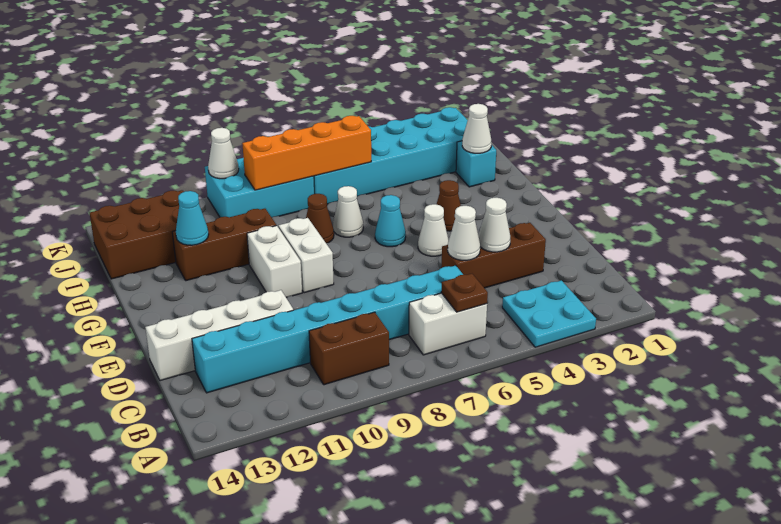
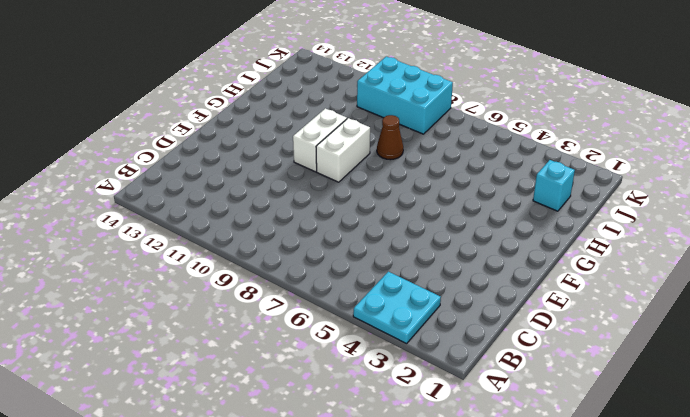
none -> white 1x2 brick [409,293,487,355]
none -> brown 1x2 brick [309,312,389,385]
none -> cyan 1x8 brick [192,265,463,393]

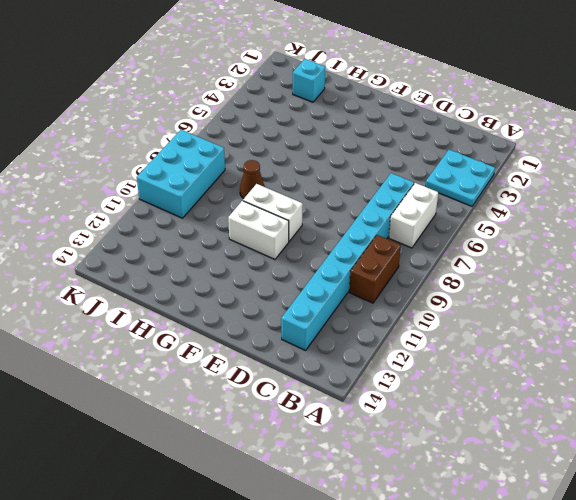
none -> brown 1x3 brick [441,223,546,288]
none -> white 1x4 brick [145,290,293,381]
none -> white 1x1 cone [418,204,449,256]

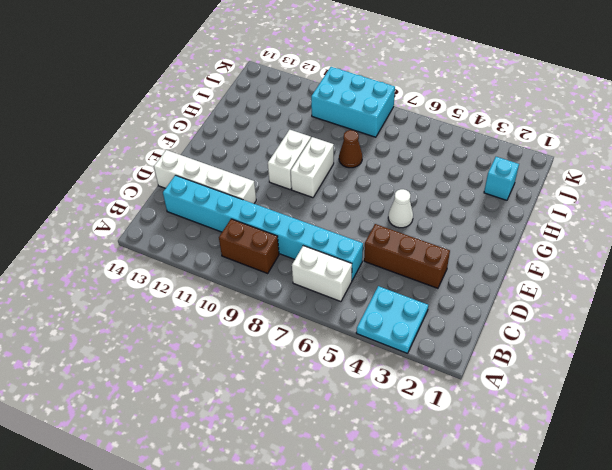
none -> brown 1x1 cone [436,180,461,231]
none -> cyan 1x1 cone [375,195,406,247]
none -> white 1x1 cone [333,186,363,237]

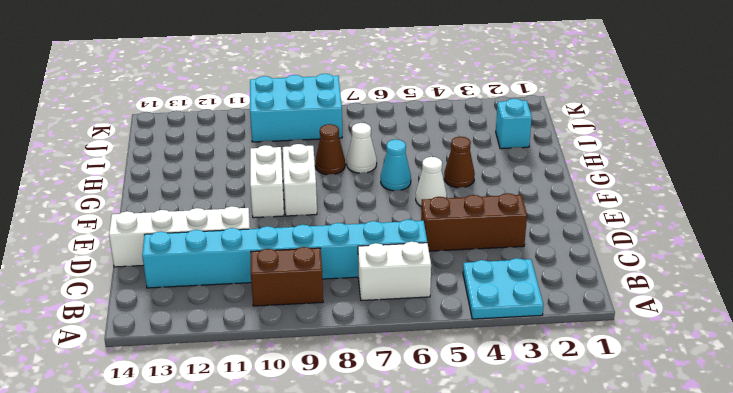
none -> brown 1x3 brick [172,209,276,281]
none -> brown 2x3 brick [90,190,183,279]
none -> cyan 2x6 brick [313,107,468,204]

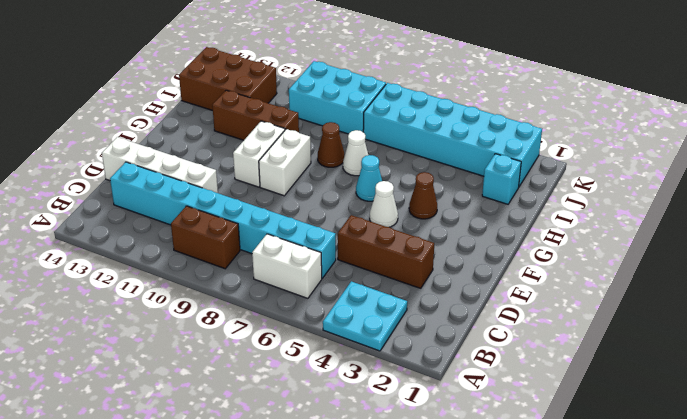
none -> brown 1x1 plate [441,274,488,312]
none -> white 1x1 cone [478,198,510,252]
none -> white 1x1 cone [448,206,480,260]

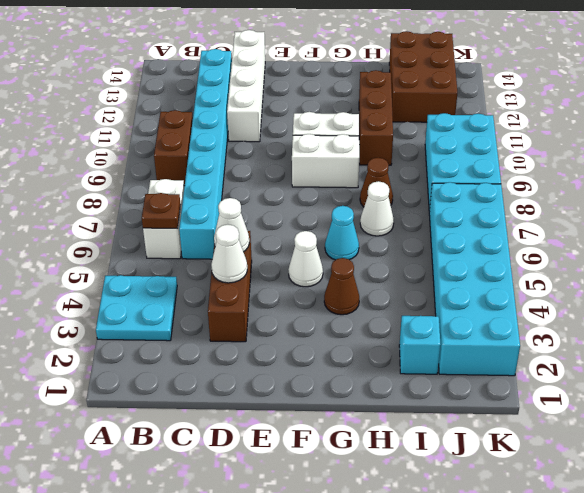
none -> cyan 1x1 cone [176,191,209,245]
none -> white 1x1 cone [462,104,491,153]
none -> orange 1x4 brick [242,116,371,190]

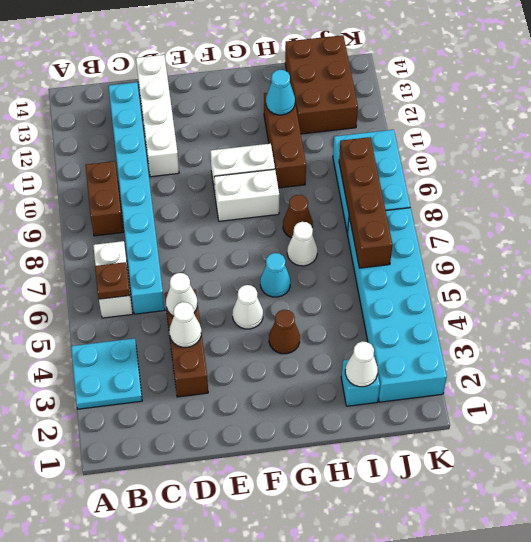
brown 1x4 brick [339,137,392,268] -> orange 1x4 brick [242,116,371,190]
none -> white 1x1 cone [208,128,239,179]

